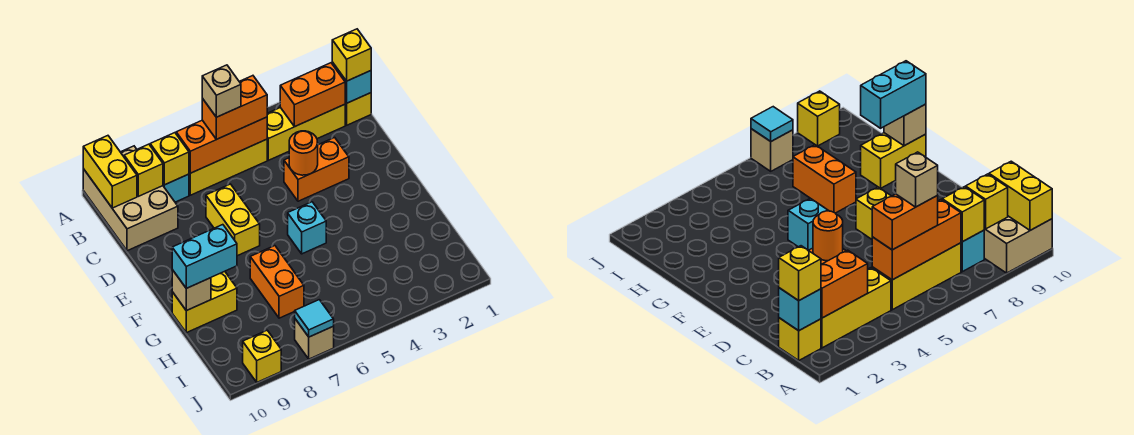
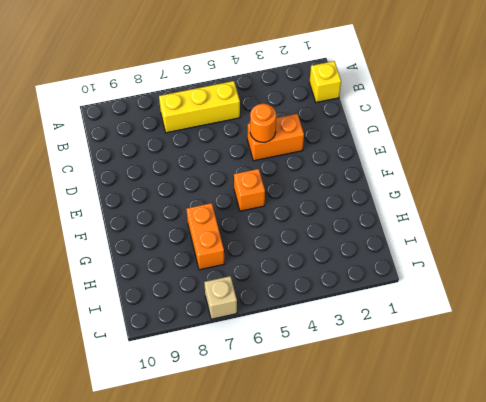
orange 1x1 brick [234,169,265,211] -> cyan 1x1 brick [288,202,326,254]
none -> tan 2x3 brick [83,146,178,251]
none -> yellow 1x3 brick [267,104,345,160]
none -> cyan 1x1 brick [163,174,189,202]

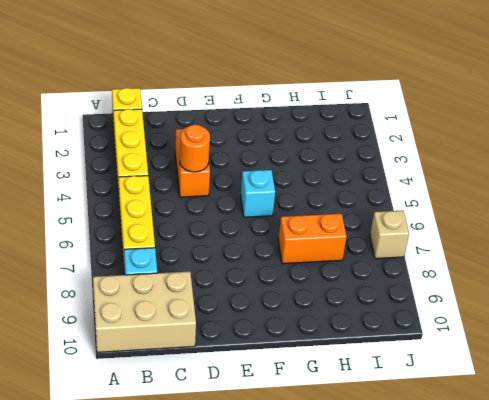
none -> yellow 1x2 brick [206,184,260,256]
none -> yellow 1x2 brick [172,271,237,333]
none -> yellow 1x1 brick [243,330,281,382]

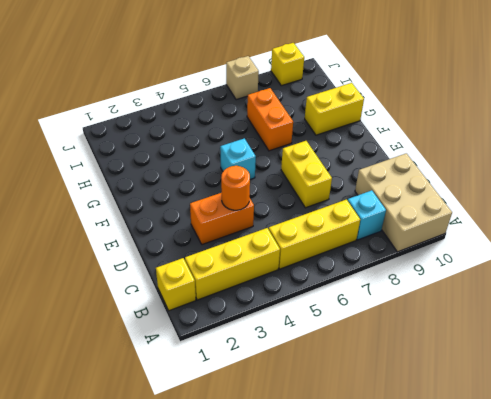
none -> yellow 1x2 brick [83,136,137,208]
none -> cyan 1x1 brick [332,62,371,103]
none -> orange 1x2 brick [280,63,345,127]

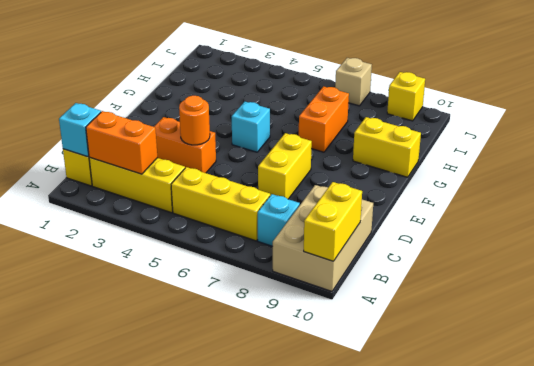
none -> orange 1x3 brick [176,117,267,173]
none -> yellow 1x1 brick [150,133,189,185]
none -> yellow 1x1 brick [124,144,163,196]

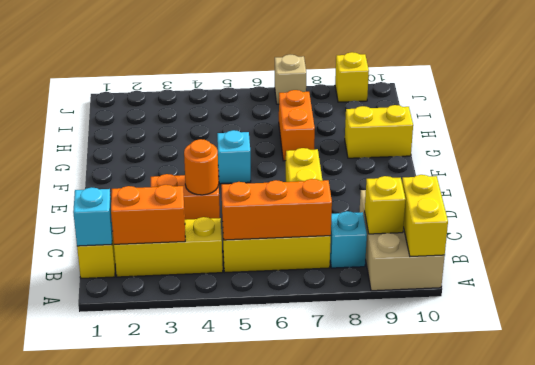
none -> yellow 1x1 brick [150,133,189,185]
none -> tan 1x1 brick [172,270,211,311]
none -> cyan 1x1 tile [295,300,334,337]

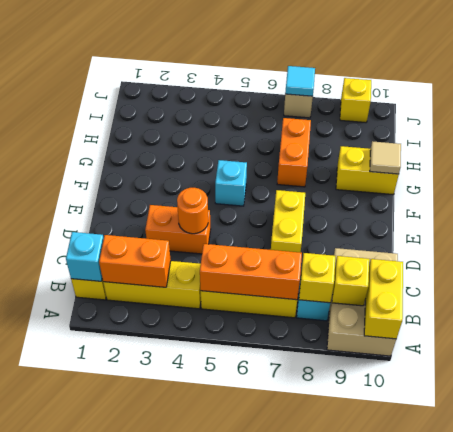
tan 1x1 tile [370,141,401,174] -> tan 1x1 brick [172,270,211,311]
none -> yellow 1x1 brick [332,29,371,81]
none -> orange 1x2 brick [202,76,267,139]
none -> cyan 1x2 brick [172,225,237,288]

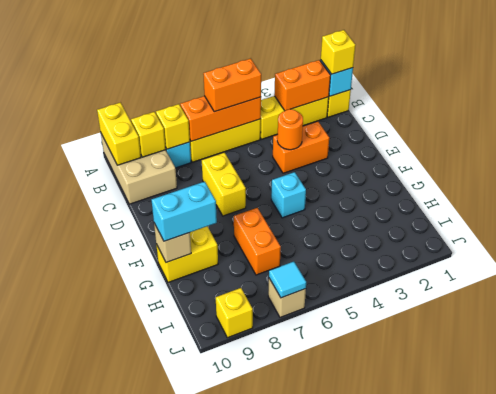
none -> tan 1x1 brick [202,65,241,117]

